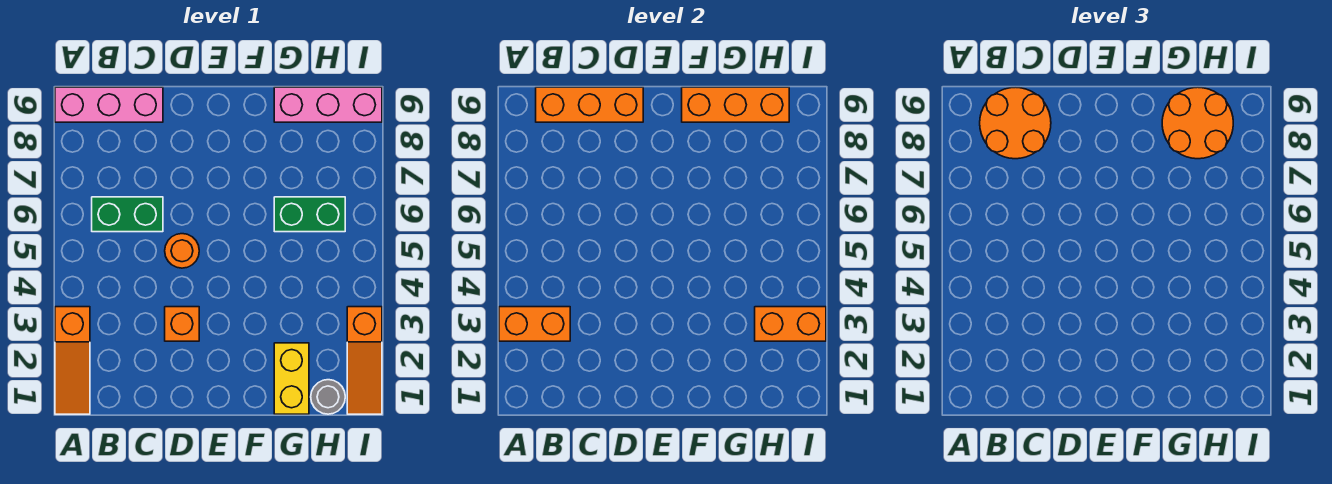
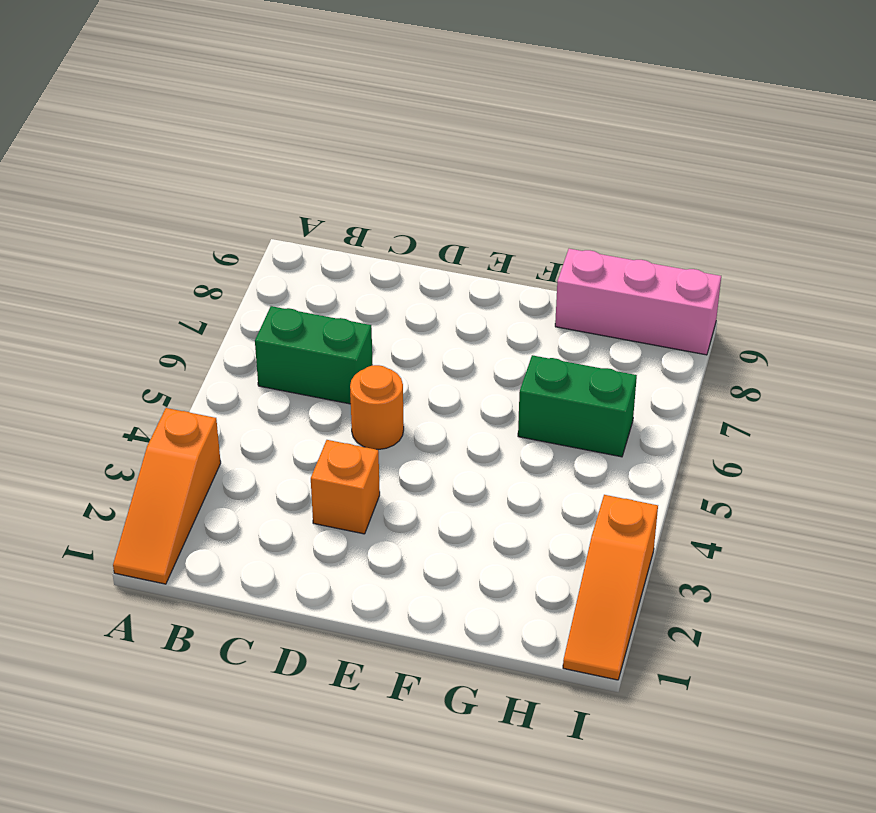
none -> pink 1x3 brick [55,87,163,122]
none -> yellow 1x2 brick [274,343,309,414]
none -> grey 1x1 round brick [311,380,345,414]

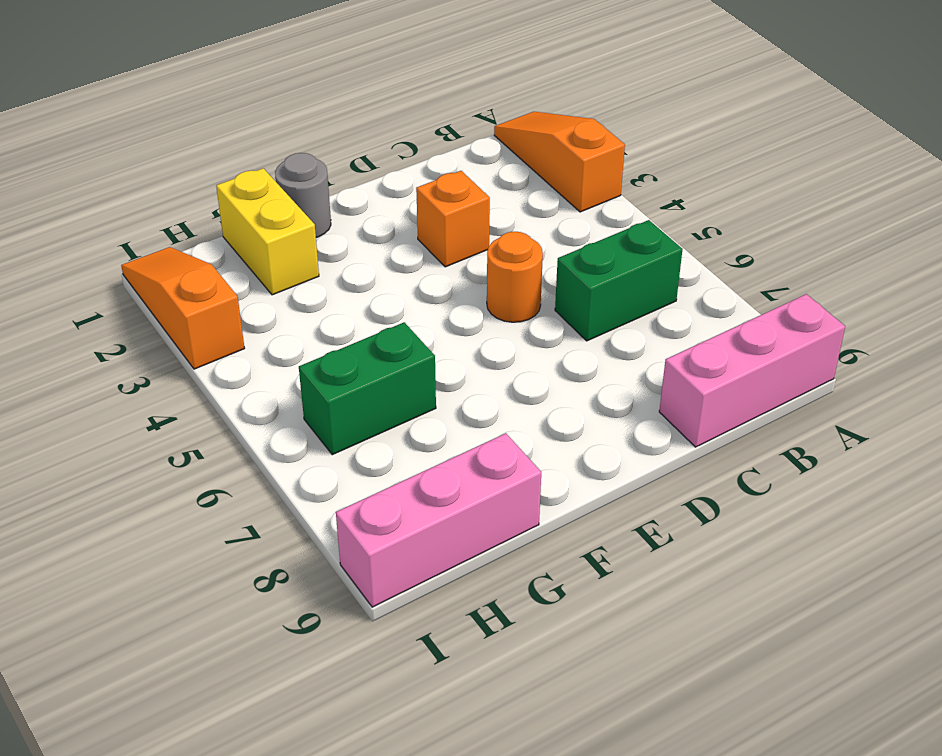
grey 1x1 round brick [275,153,331,238] -> grey 1x1 round brick moved to [311,380,345,414]
none -> orange 1x2 brick [499,307,570,341]
none -> orange 1x3 brick [536,87,643,122]
none -> orange 1x3 brick [682,87,789,122]

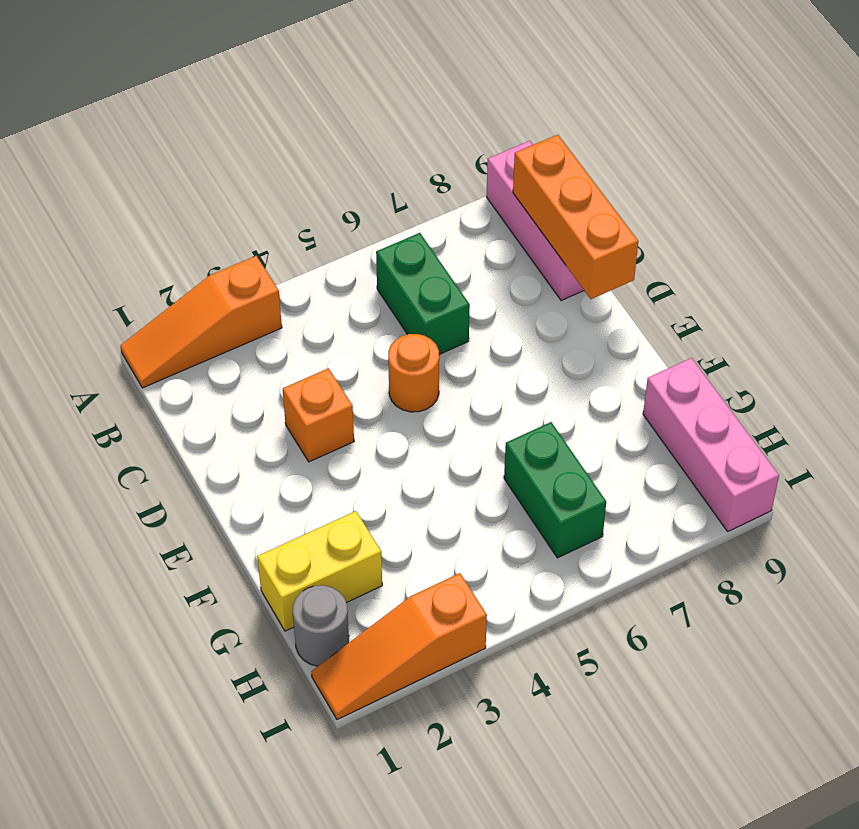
none -> orange 1x2 brick [499,307,570,341]
none -> orange 1x3 brick [682,87,789,122]
none -> orange 1x2 brick [755,307,826,341]

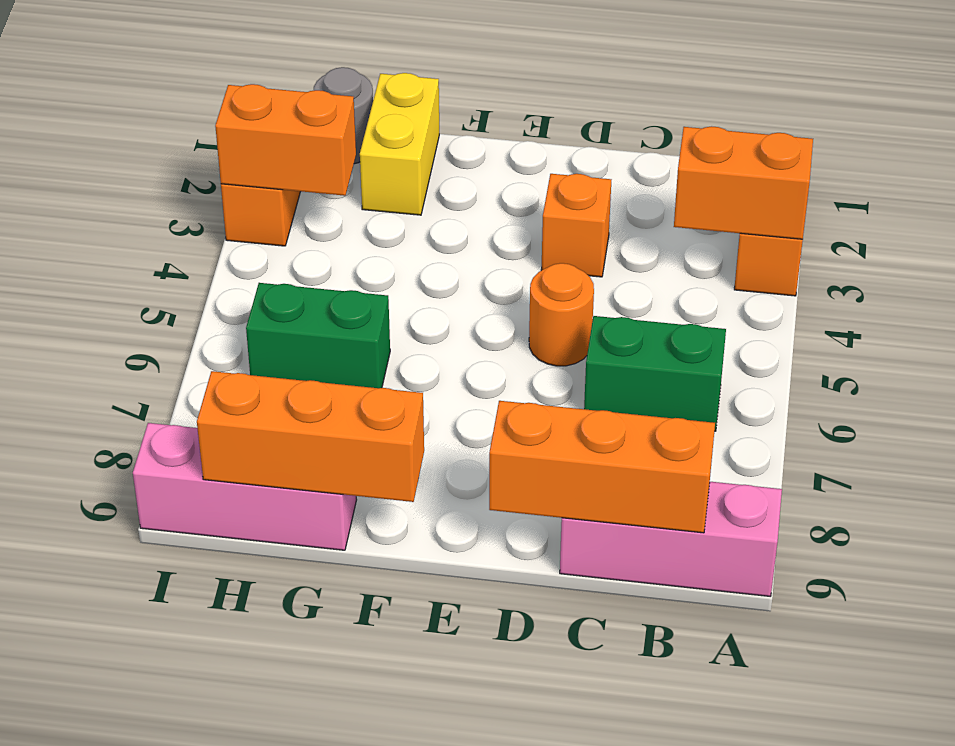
none -> orange 2x2 round brick [980,87,1051,159]
none -> orange 2x2 round brick [1162,87,1233,159]

